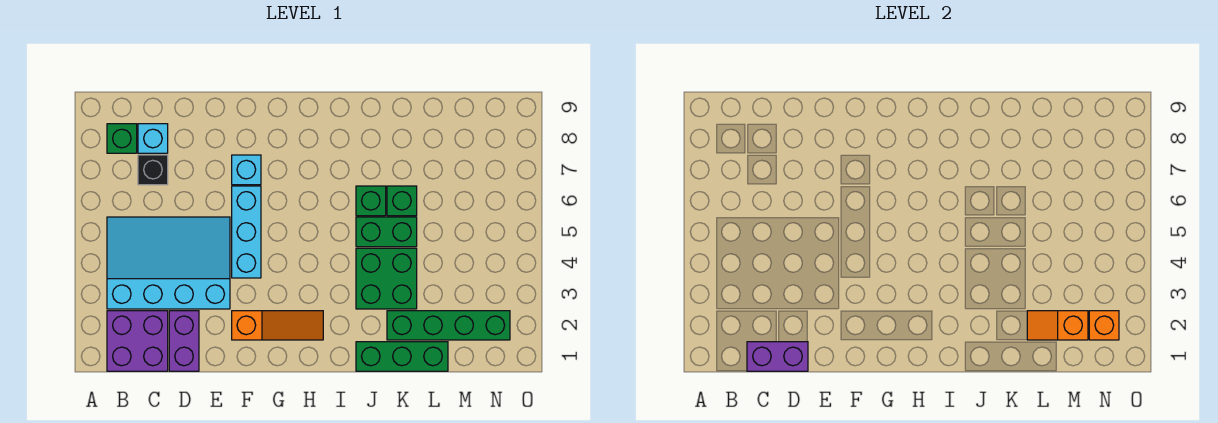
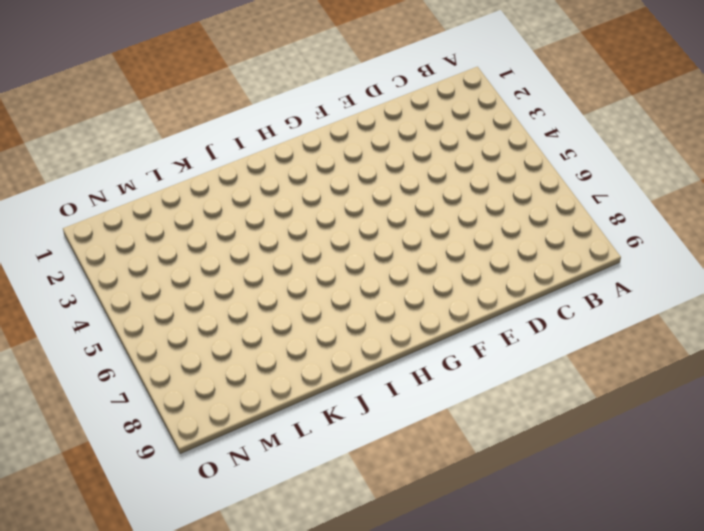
none -> purple 2x2 brick [107,311,168,371]
none -> cyan 3x4 slope [107,217,230,309]
none -> green 1x1 brick [107,124,137,153]

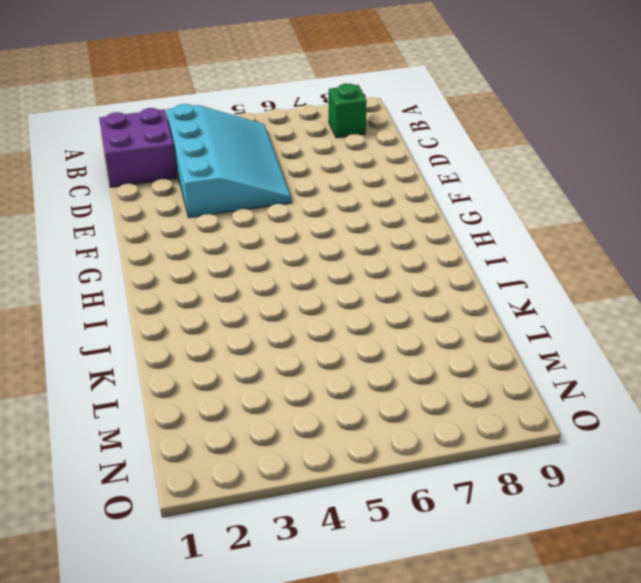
none -> black 1x1 brick [138,155,168,185]
none -> cyan 1x1 brick [138,124,168,153]
none -> purple 1x2 brick [169,311,199,371]

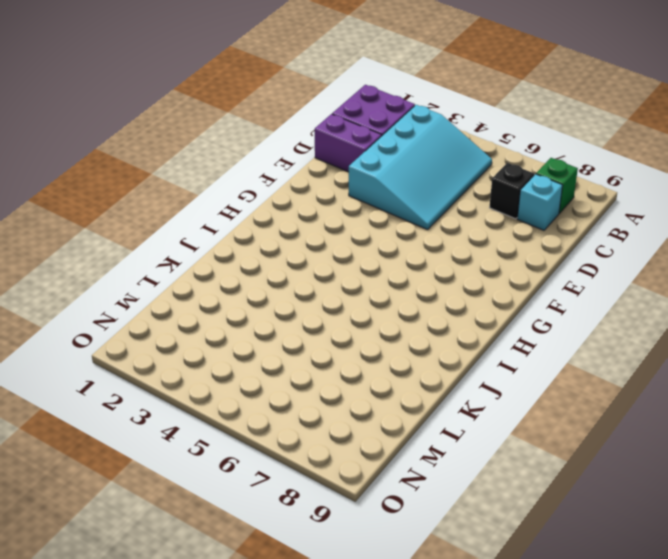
none -> orange 1x3 slope [232,311,323,340]
none -> cyan 1x3 brick [232,186,261,278]
none -> cyan 1x1 brick [232,155,261,185]

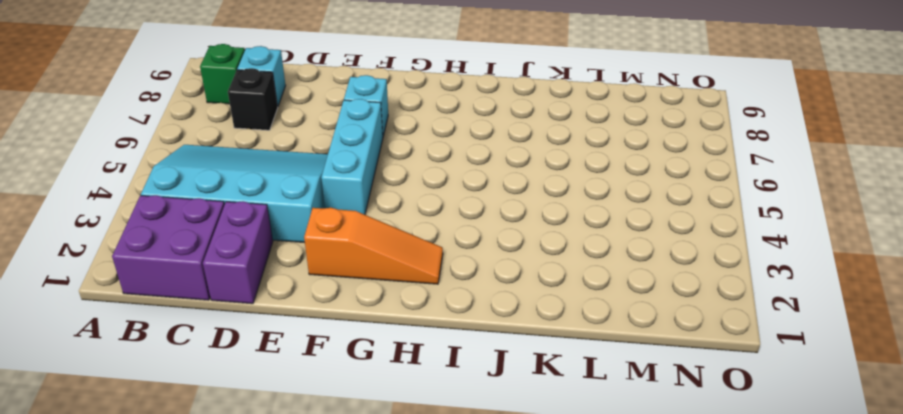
none -> green 1x3 brick [356,342,448,371]
none -> green 2x2 brick [356,248,417,309]
none -> green 1x2 brick [356,217,417,247]

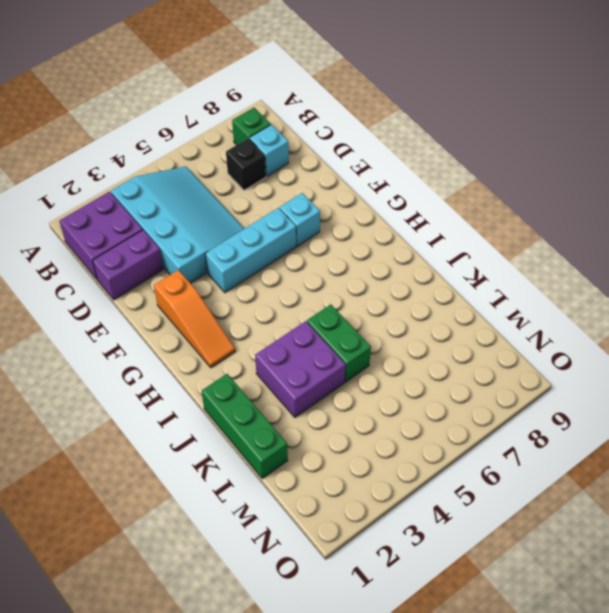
purple 2x2 brick [255,321,346,417] -> green 2x2 brick [356,248,417,309]
none -> green 1x1 brick [356,186,386,216]
none -> green 1x4 brick [387,311,510,340]
none -> green 1x1 brick [387,186,417,216]

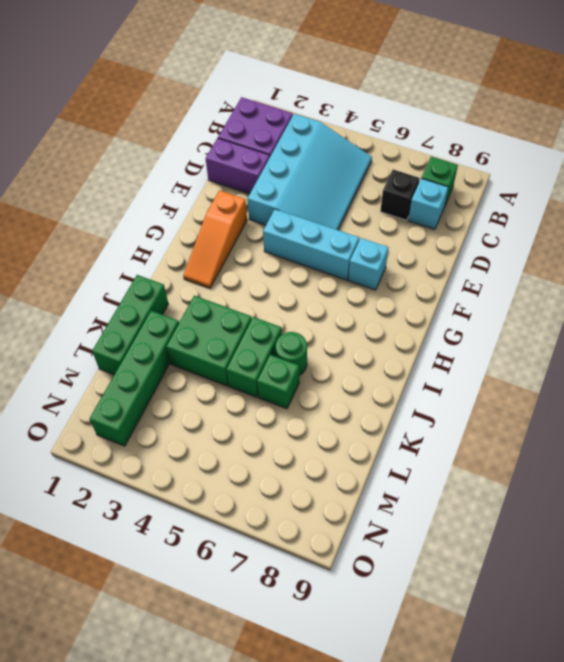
green 1x1 round brick [276,332,307,376] -> green 1x1 brick [356,186,386,216]
none -> purple 1x2 brick [747,342,808,371]
none -> orange 1x2 slope [1027,311,1088,340]
none -> orange 1x1 brick [1089,311,1119,340]

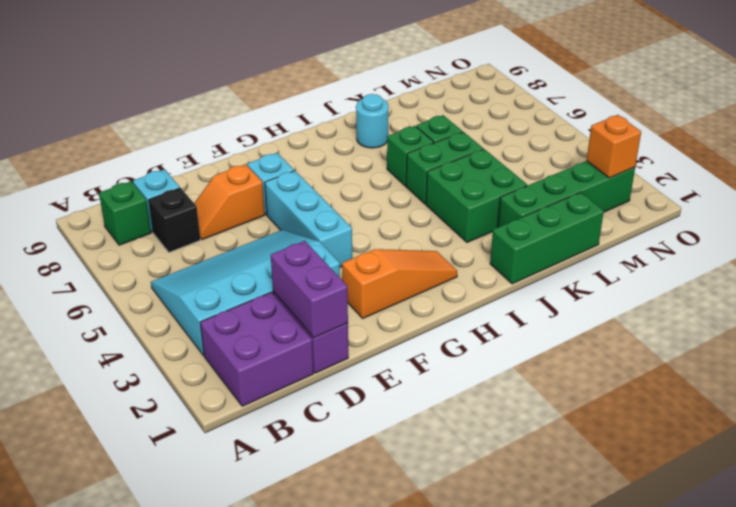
purple 1x2 brick [271,241,348,338] -> purple 1x2 brick turned to [747,342,808,371]
orange 1x2 slope [194,164,265,240] -> orange 1x2 slope moved to [1027,311,1088,340]
cyan 1x1 round brick [356,94,389,148] -> none

